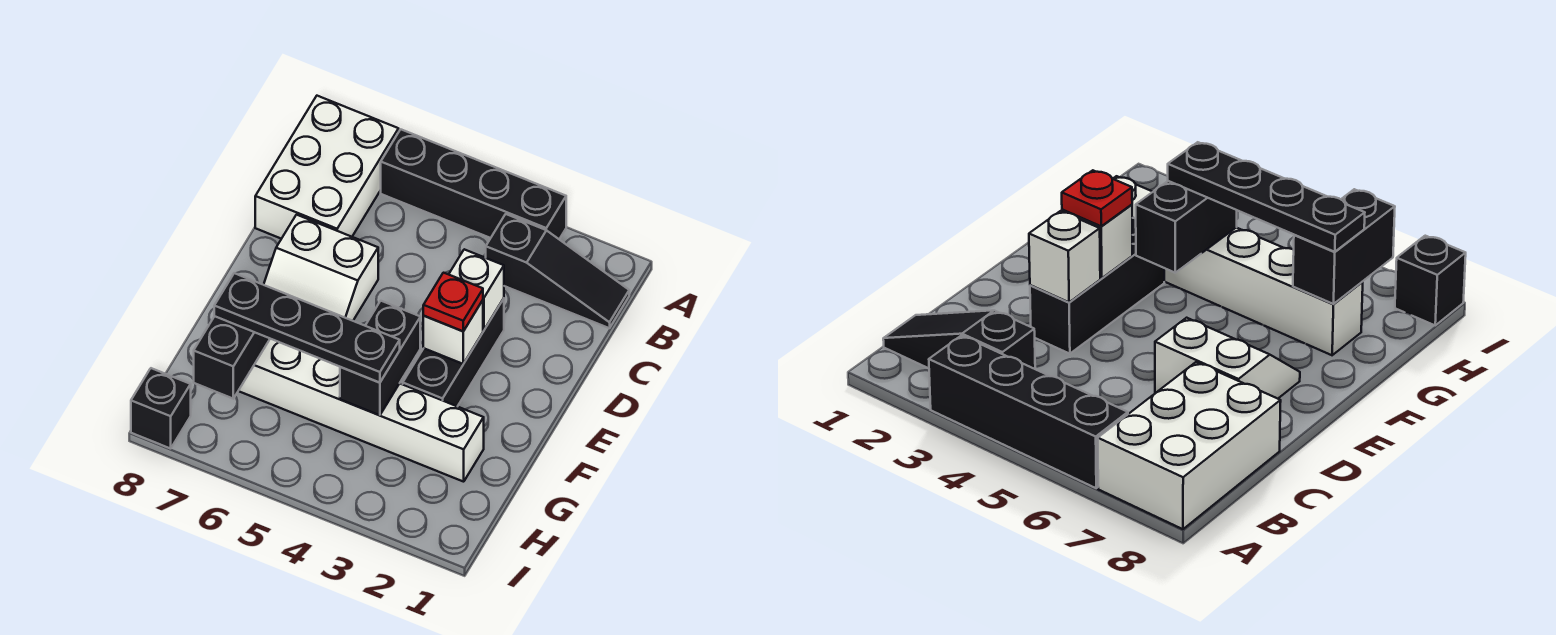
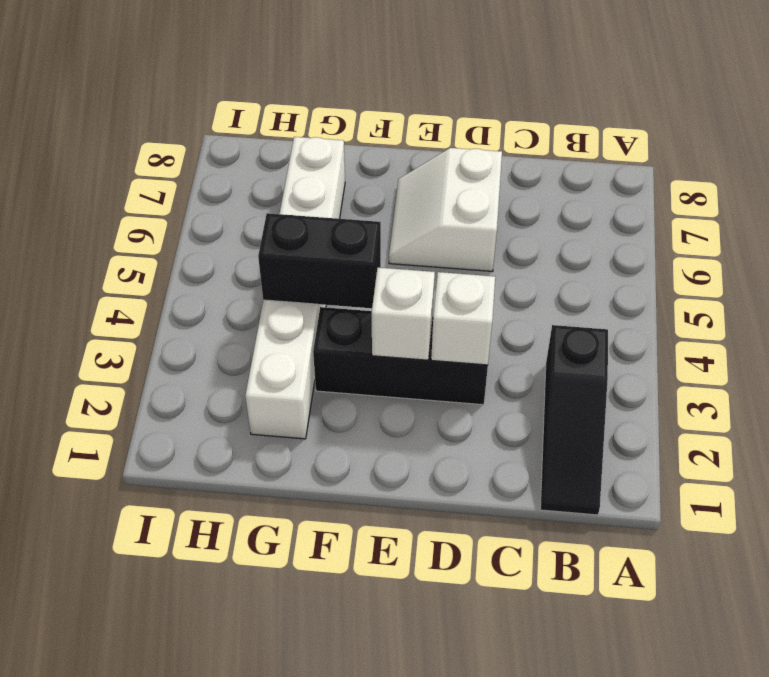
none -> black 1x4 brick [381,129,566,239]
none -> white 2x3 brick [255,96,399,239]
none -> black 1x1 brick [131,368,191,449]

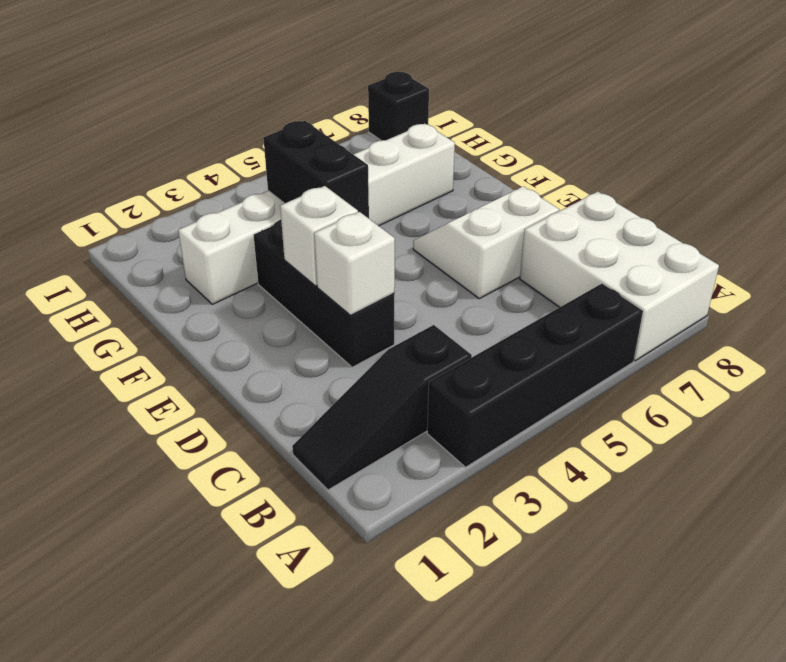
none -> black 1x2 brick [194,316,270,399]
none -> red 1x1 plate [423,273,483,331]
none -> black 1x4 plate [214,273,400,383]

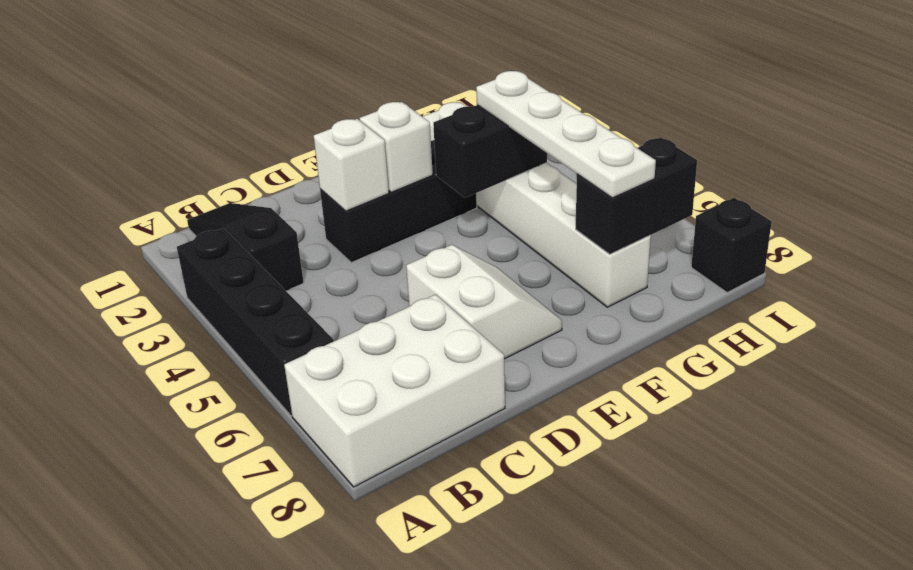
white 1x4 plate [476,71,656,198] -> black 1x4 plate [214,273,400,383]
none -> red 1x1 plate [423,273,483,331]

